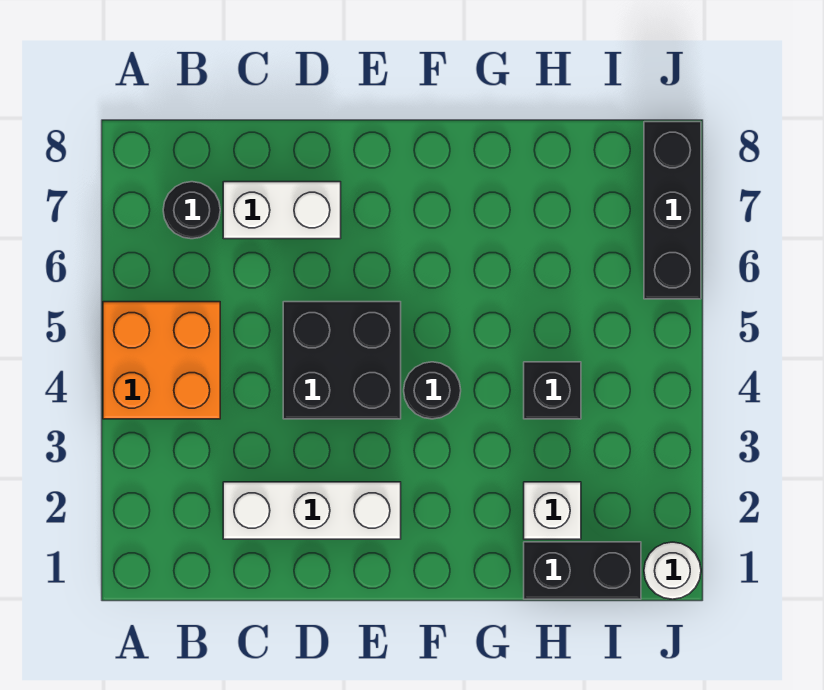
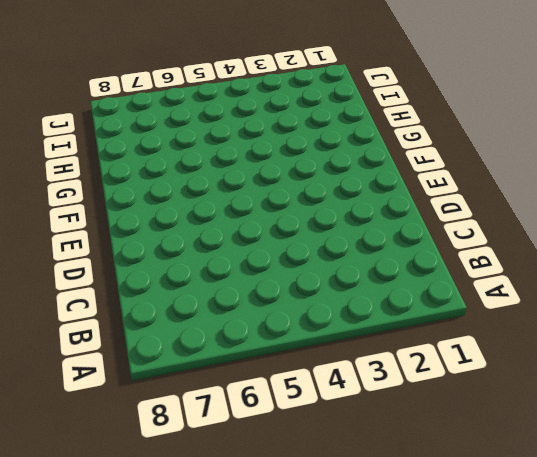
none -> orange 2x2 brick [103,302,220,419]
none -> black 1x1 round brick [163,182,220,239]

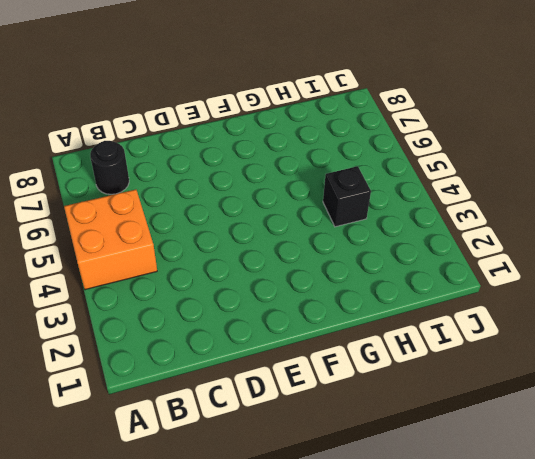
none -> white 1x3 brick [223,482,401,539]
none -> white 1x2 brick [223,182,341,239]

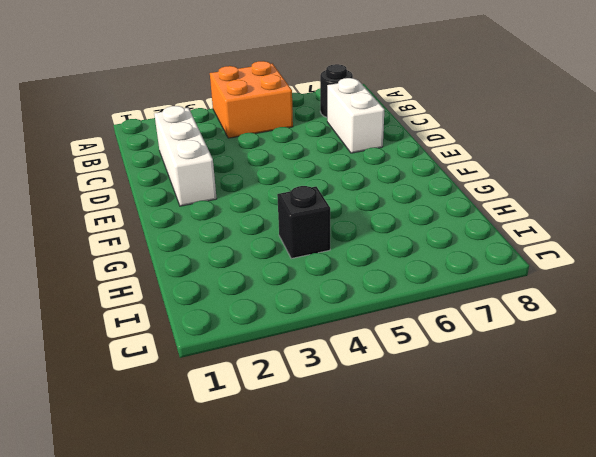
none -> black 2x2 brick [283,302,401,419]
none -> black 1x1 round brick [404,362,461,419]

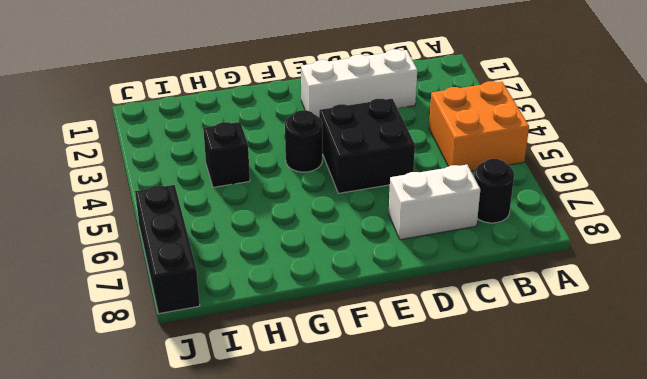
none -> black 1x2 brick [524,542,641,599]
none -> white 1x1 brick [524,482,581,539]

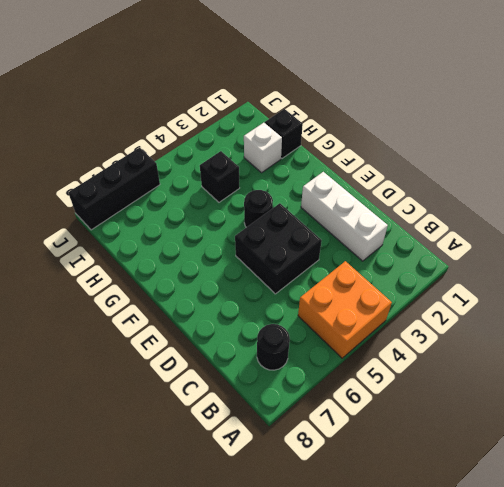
black 1x1 brick [265,109,303,158] -> black 1x2 brick [524,542,641,599]
none -> white 1x2 brick [223,182,341,239]
none -> white 1x1 round brick [644,542,701,599]

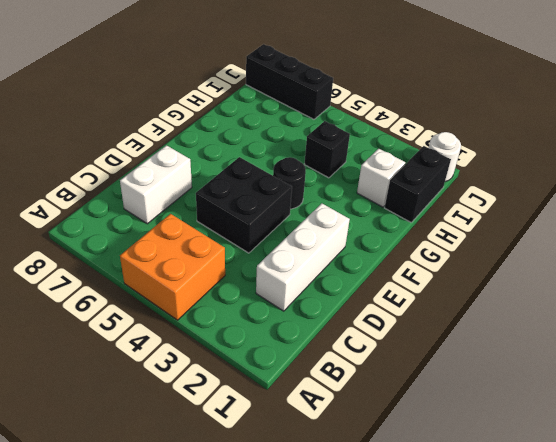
none -> black 1x1 round brick [163,182,220,239]

